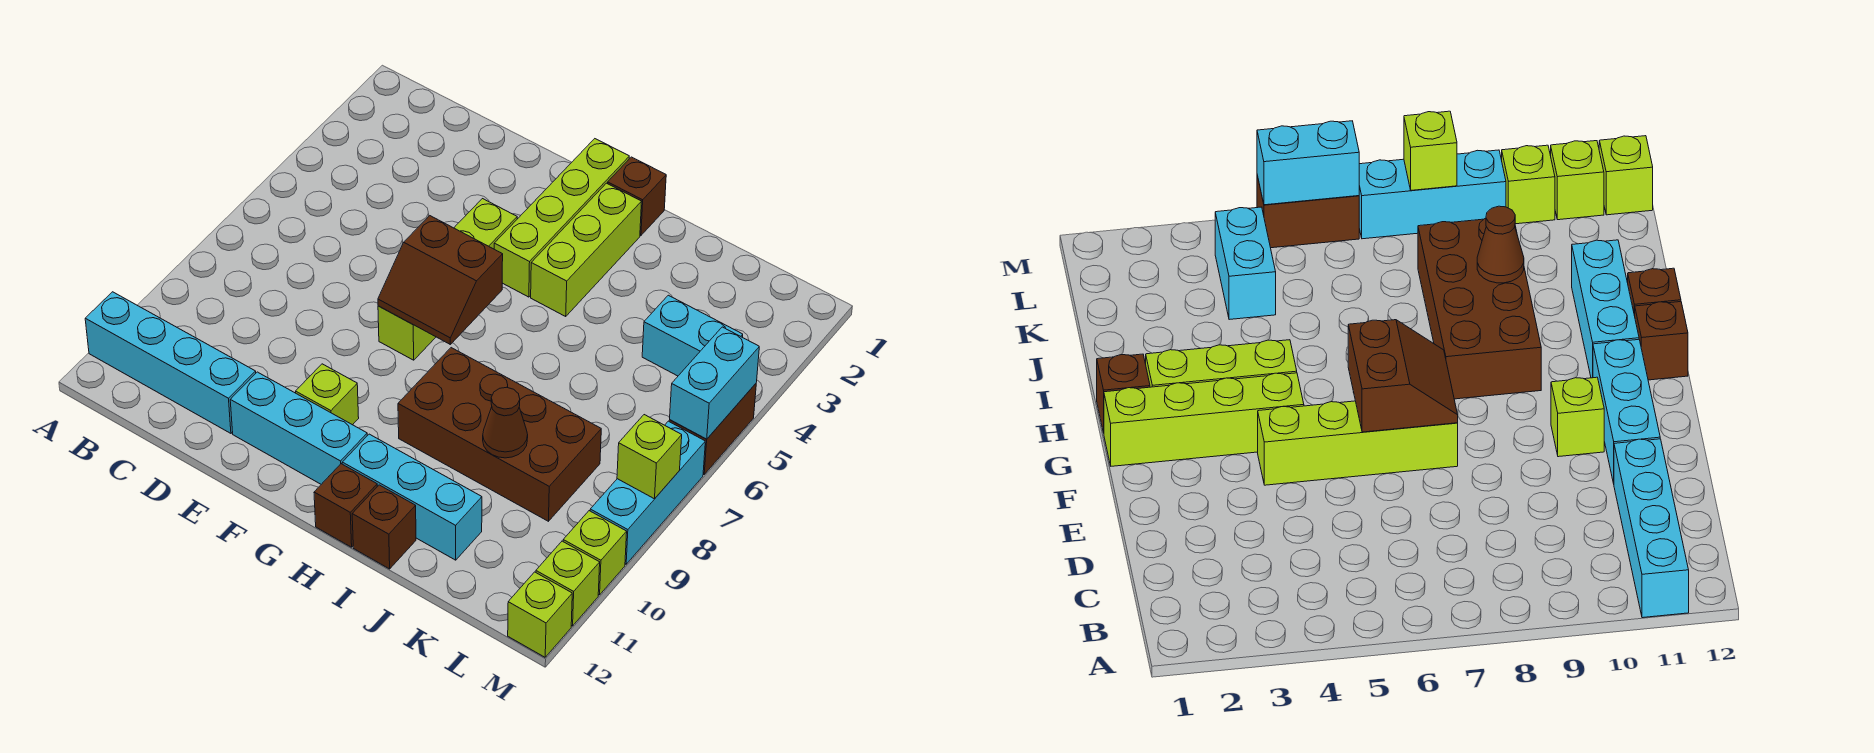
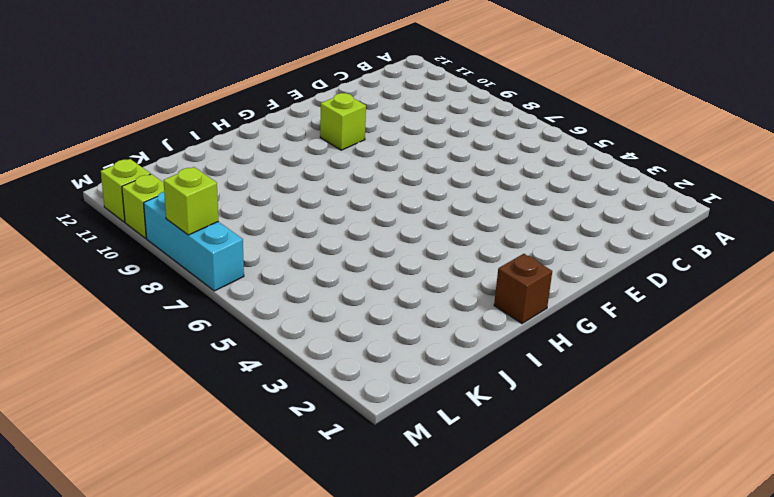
none -> cyan 1x4 brick [85,292,256,433]
none -> cyan 1x3 brick [230,372,367,484]
none -> lime 1x4 brick [378,199,517,360]

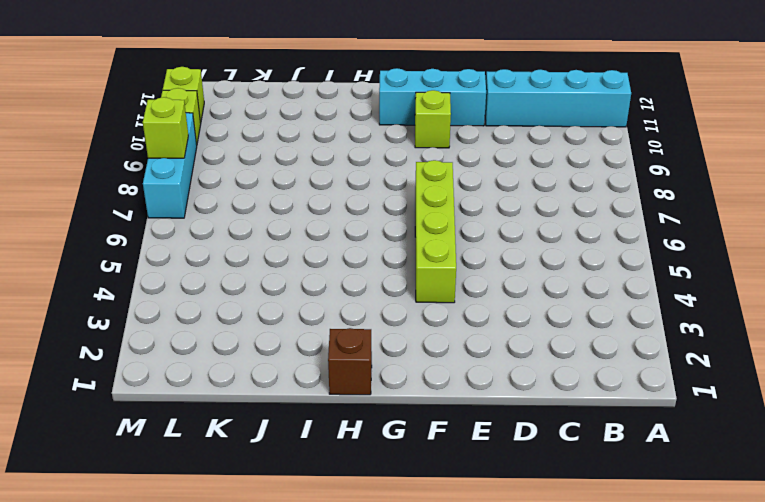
none -> lime 1x4 brick [494,139,629,297]
none -> lime 1x3 brick [531,183,642,316]
none -> brown 2x4 brick [398,348,601,521]

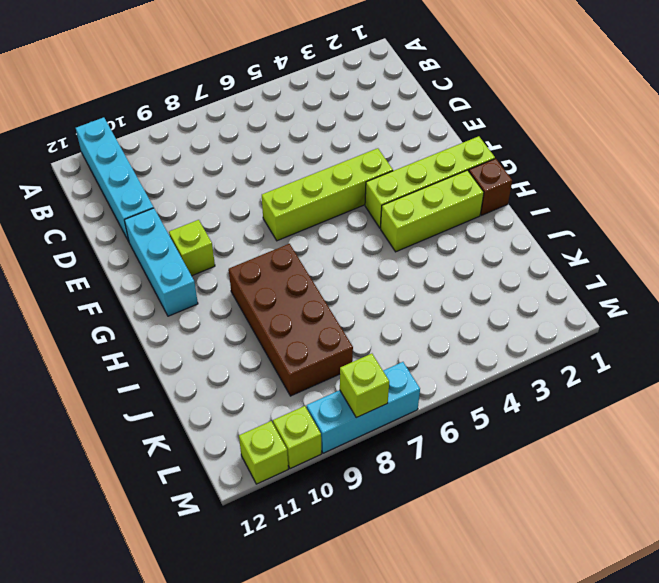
none -> cyan 1x3 brick [342,434,482,560]
none -> brown 1x1 brick [314,464,377,547]
none -> brown 1x1 brick [352,485,416,569]

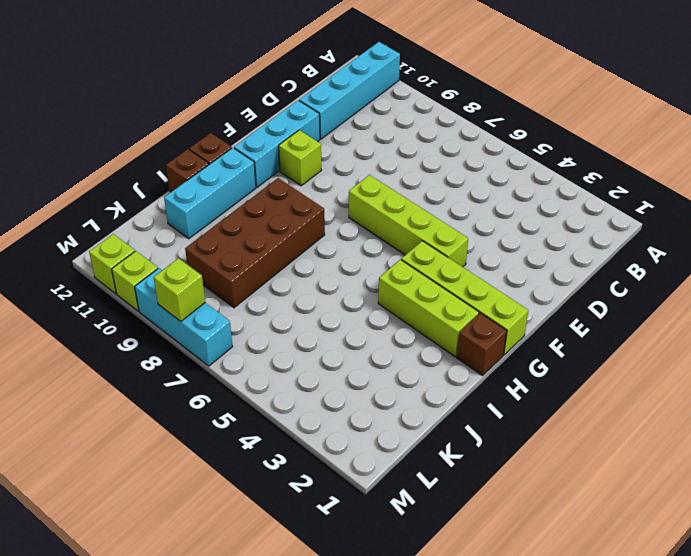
none -> cyan 1x2 brick [642,295,743,376]
none -> brown 1x2 brick [669,384,756,474]
none -> lime 1x1 brick [508,572,572,657]

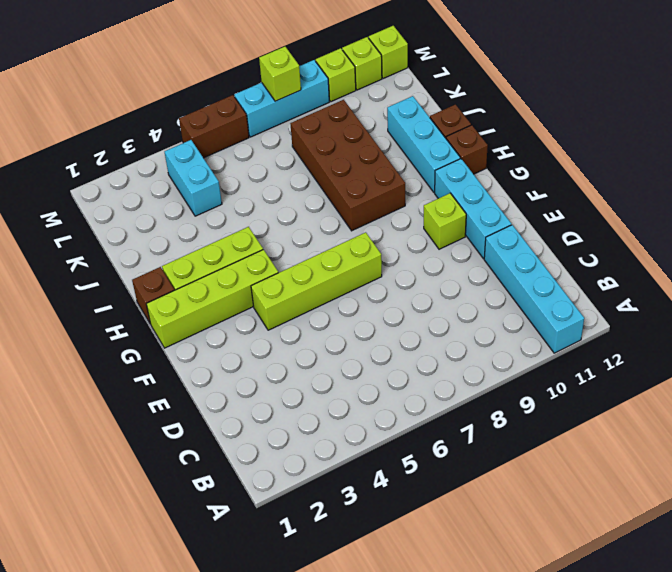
none -> brown 2x2 slope [378,216,503,344]
none -> brown 1x1 cone [483,387,528,458]
none -> cyan 1x2 brick [670,327,759,439]

